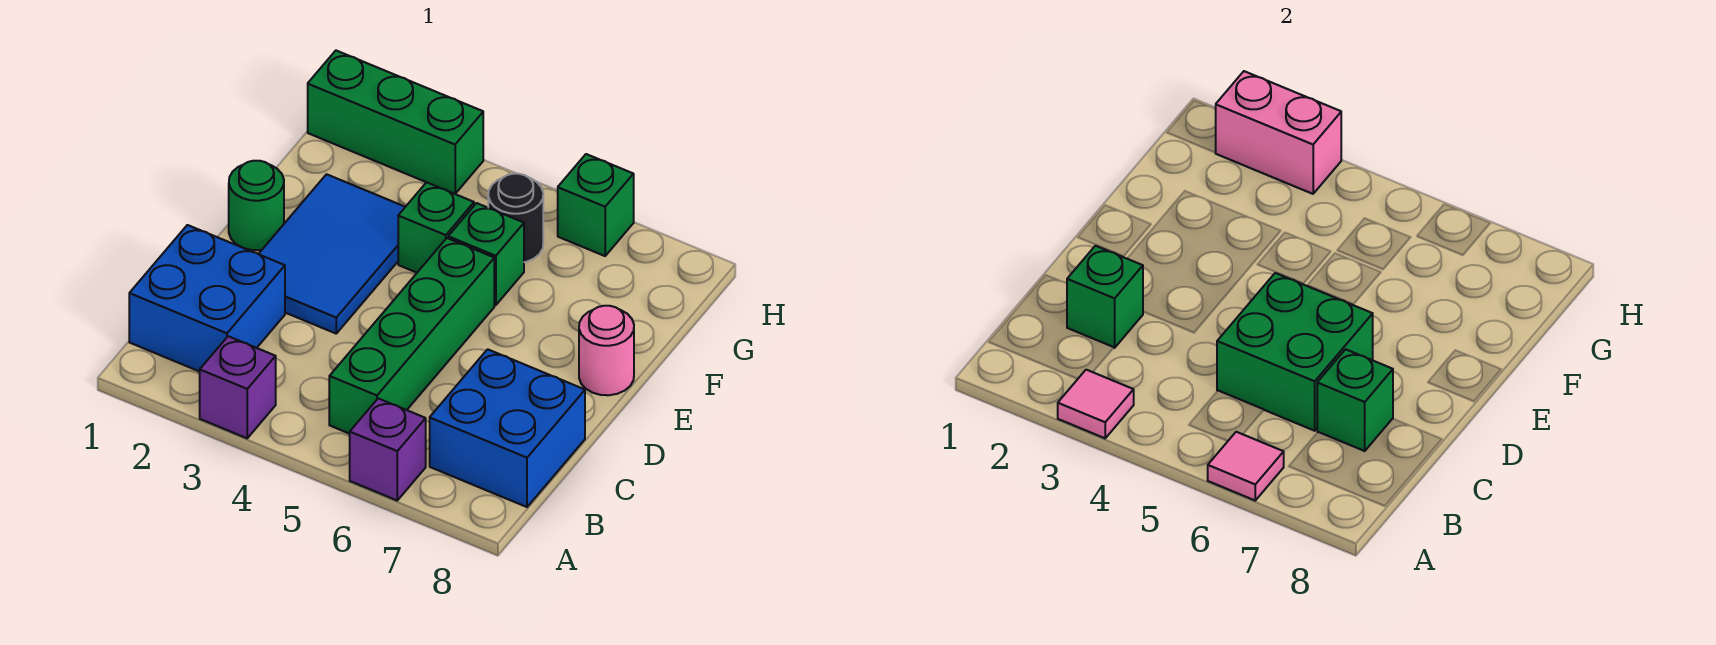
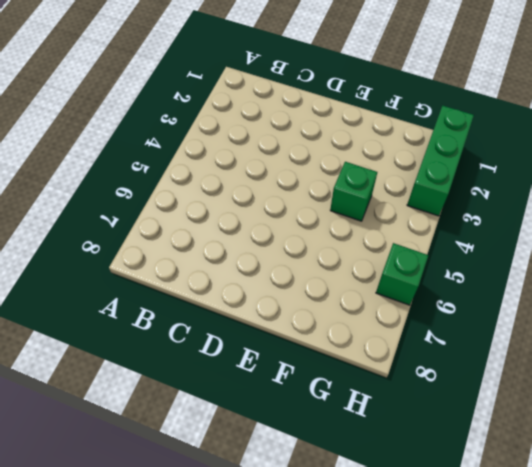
none -> purple 1x1 brick [200,336,276,438]
none -> purple 1x1 brick [350,398,426,500]
none -> blue 2x2 brick [129,225,285,372]

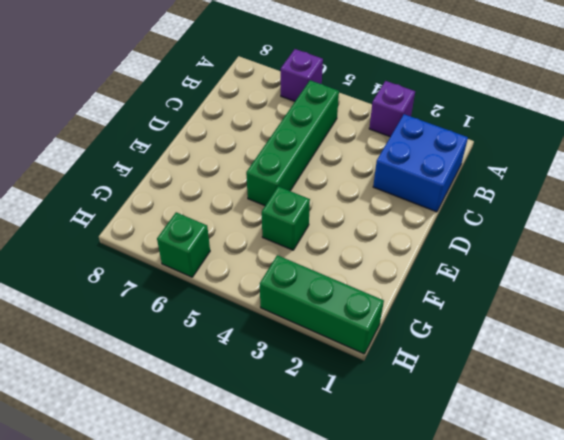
none -> blue 2x2 brick [430,349,585,507]
none -> blue 2x3 tile [259,174,405,333]
none -> green 1x1 round brick [229,161,284,250]

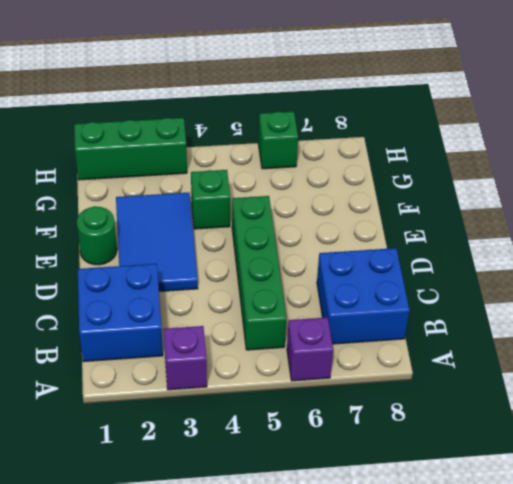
none -> pink 1x1 round brick [579,306,634,395]
none -> green 1x1 brick [448,203,524,305]
none -> black 1x1 round brick [488,174,543,262]

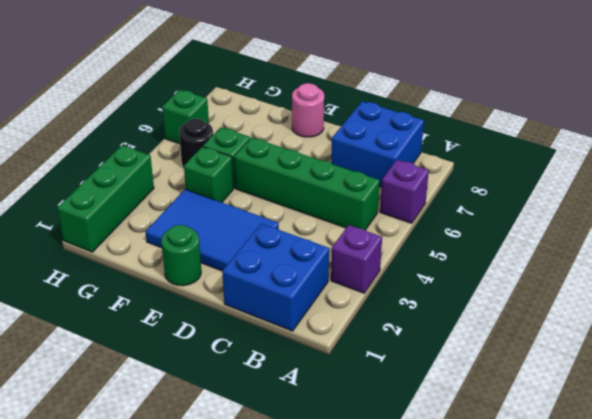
none -> pink 1x1 tile [1058,370,1134,438]
none -> pink 1x1 tile [1208,432,1284,500]
none -> green 1x1 brick [1067,246,1143,348]

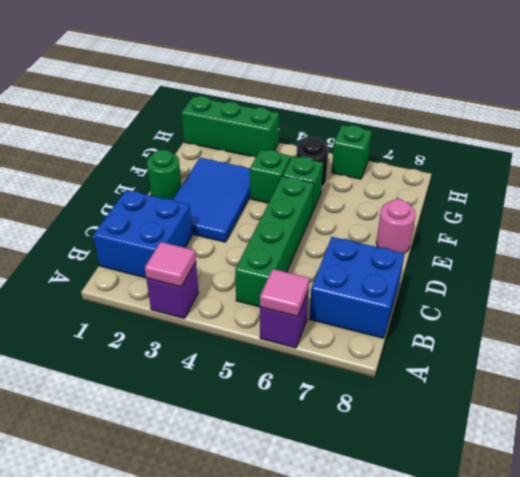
none -> green 1x1 brick [1067,246,1143,348]
none -> green 2x2 brick [1217,273,1373,431]
none -> green 1x1 brick [1317,349,1393,451]

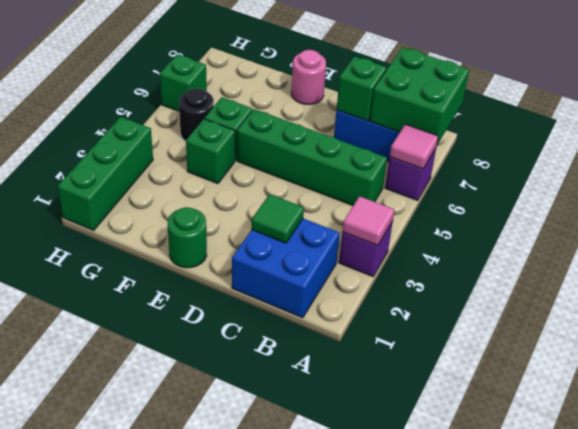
green 2x2 brick [370,47,469,145] -> green 2x2 brick moved to [1217,273,1373,431]
green 1x1 tile [252,194,304,243] -> green 1x1 brick [1067,246,1143,348]
none -> blue 2x3 tile [259,174,405,333]
none -> pink 1x2 brick [1216,71,1341,194]

